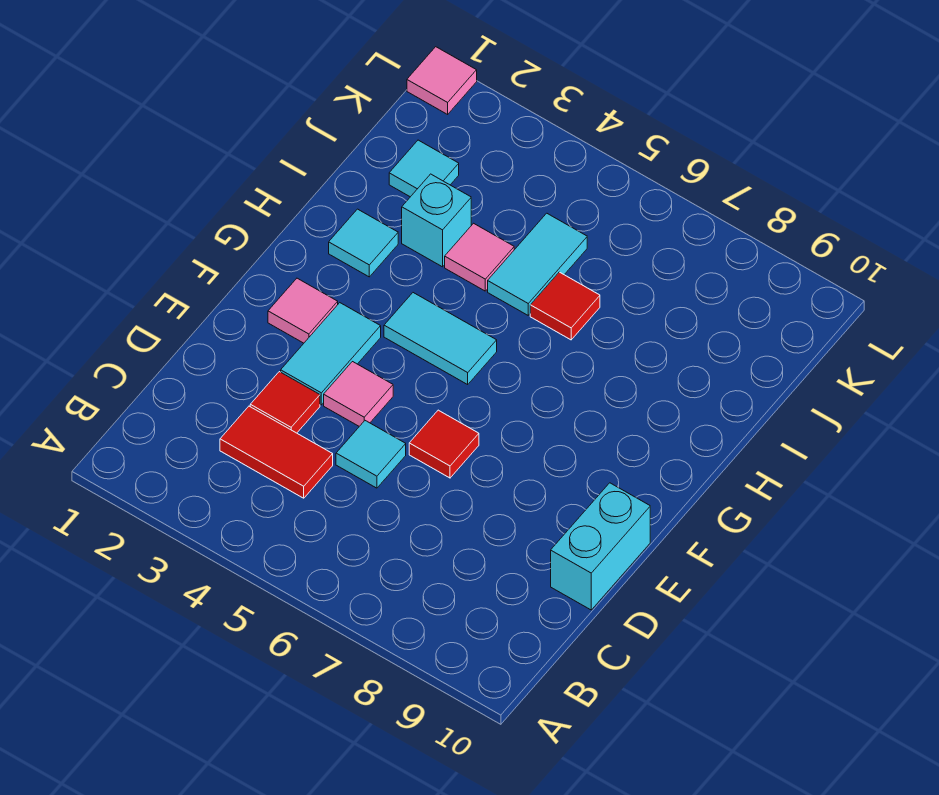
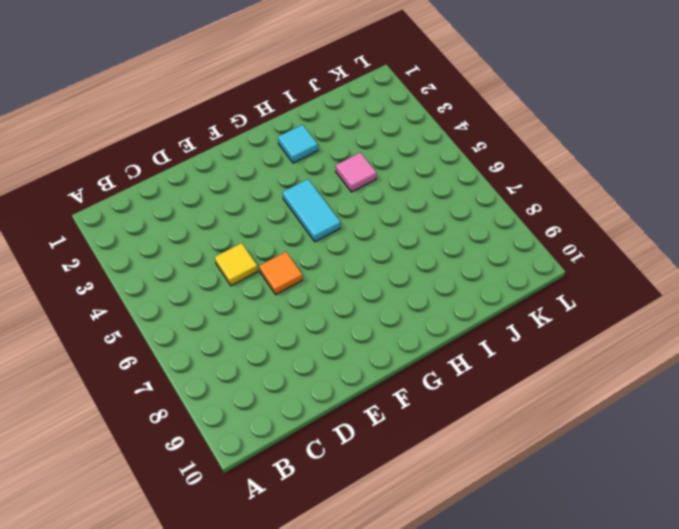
yellow 1x1 tile [215,243,258,286] -> cyan 1x1 tile [336,421,406,488]
orange 1x1 tile [259,252,302,295] -> red 1x1 tile [409,410,479,478]
none -> red 1x2 tile [220,406,333,498]
none -> red 1x1 tile [250,372,320,433]
none -> cyan 1x2 brick [551,483,650,610]

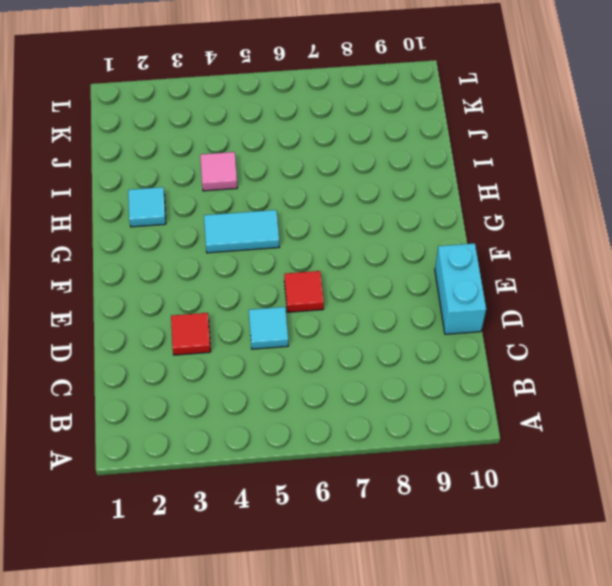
none -> red 1x2 tile [220,406,333,498]
none -> cyan 1x2 tile [281,303,381,405]
none -> pink 1x1 tile [324,362,393,426]

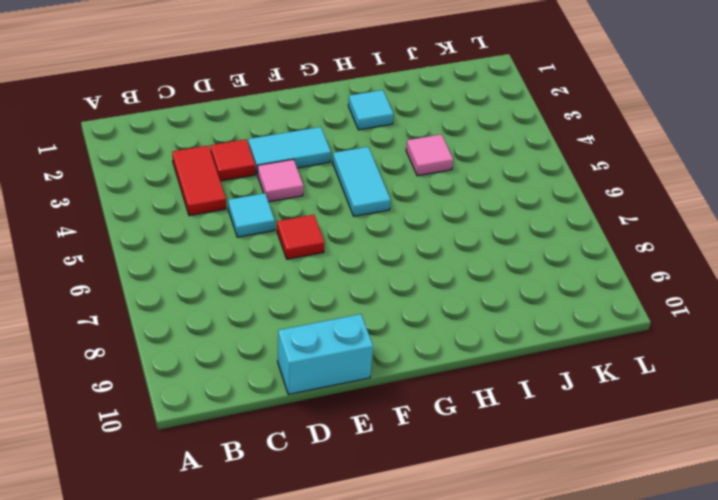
none -> pink 1x1 tile [268,278,338,343]
none -> cyan 1x1 brick [402,174,471,267]
none -> cyan 1x2 tile [488,213,587,315]

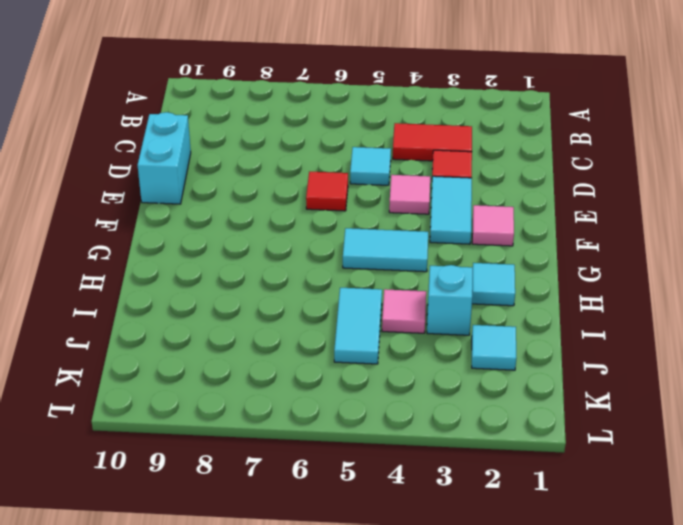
none -> red 1x1 tile [530,272,600,340]
none -> pink 1x1 tile [407,47,477,114]

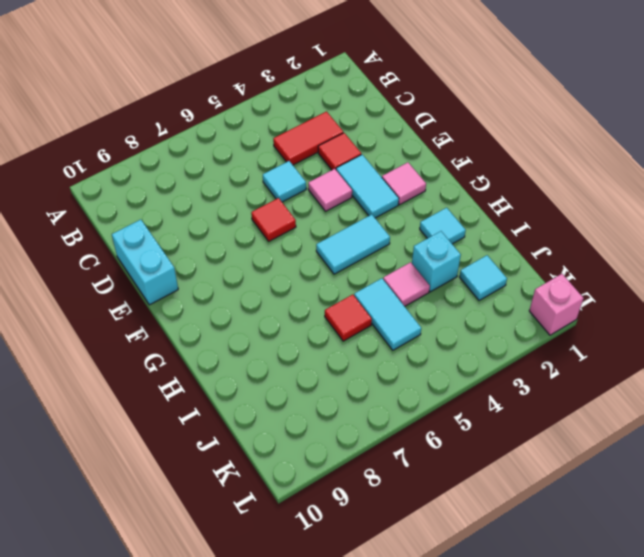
pink 1x1 brick [529,274,584,335] -> pink 1x1 tile [407,47,477,114]

